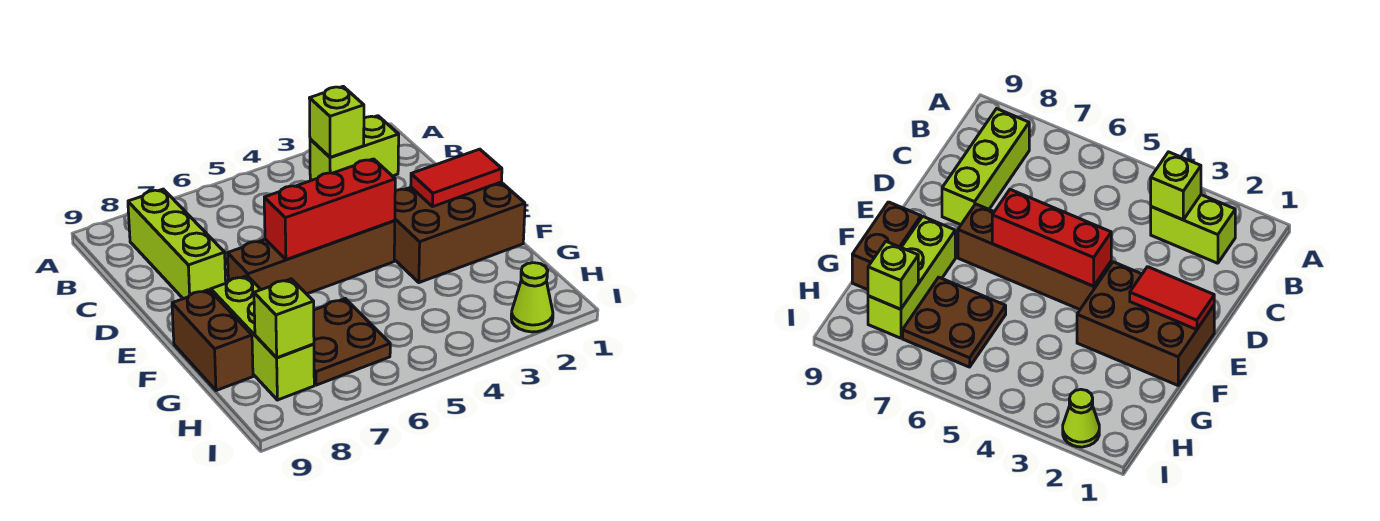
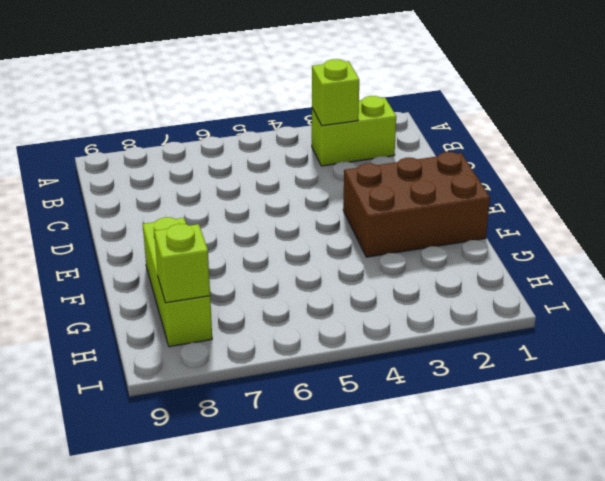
none -> lime 1x3 brick [128,189,226,299]
none -> brown 1x4 brick [228,221,395,294]
none -> brown 1x2 brick [172,290,253,391]

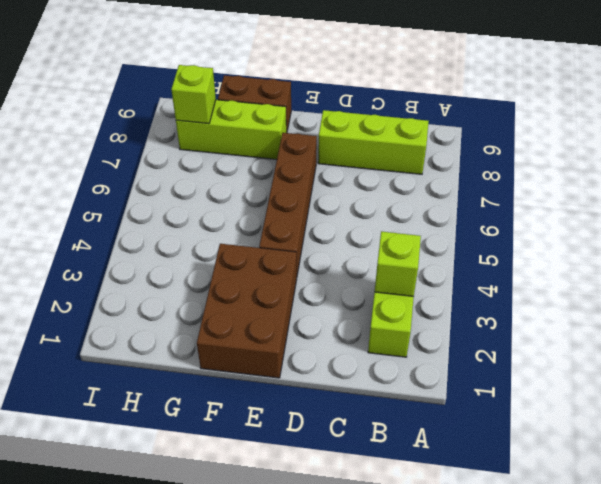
none -> brown 2x2 plate [314,299,390,385]
none -> lime 1x1 cone [511,263,553,332]
none -> red 1x2 tile [411,149,502,206]

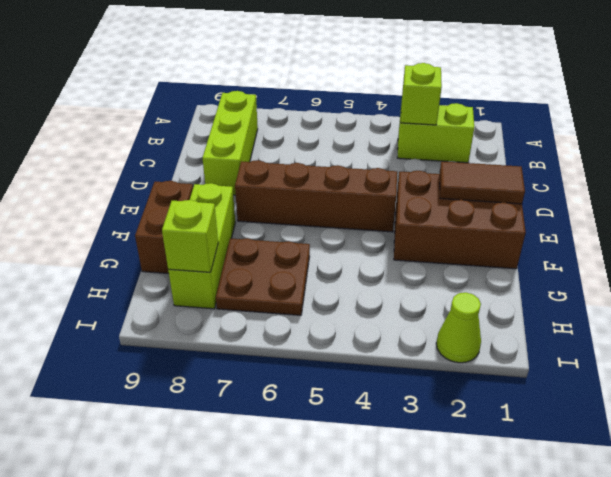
brown 1x2 tile [440,161,525,204] -> red 1x2 tile [411,149,502,206]
none -> red 1x3 brick [264,159,395,260]

